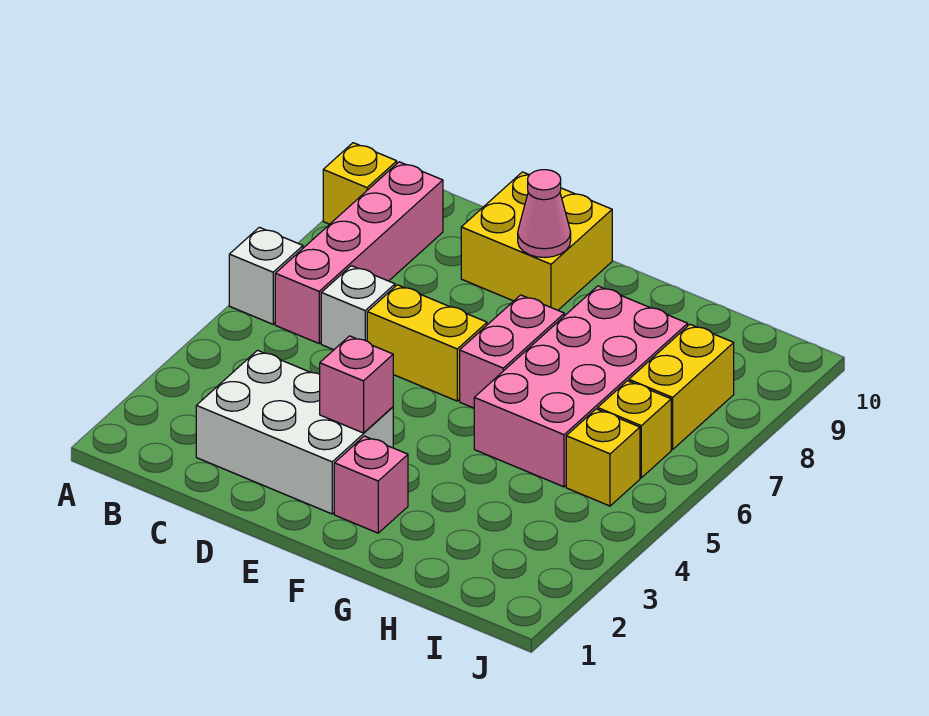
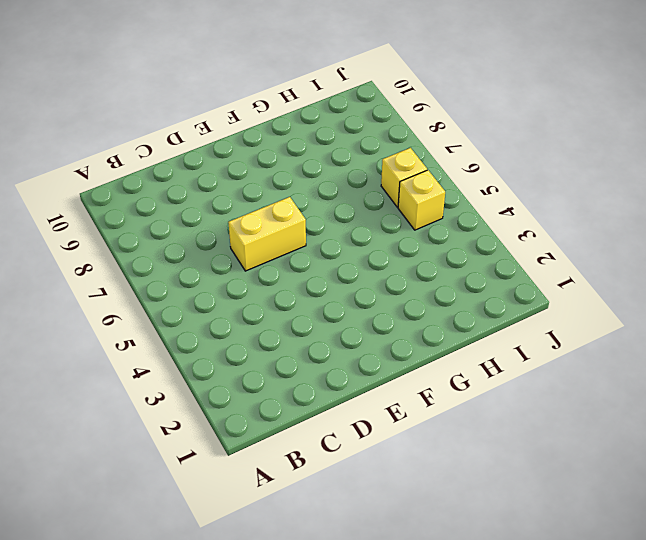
none -> white 1x1 brick [229,227,303,324]
none -> yellow 1x1 brick [323,143,397,224]
none -> pink 1x4 brick [275,162,443,343]

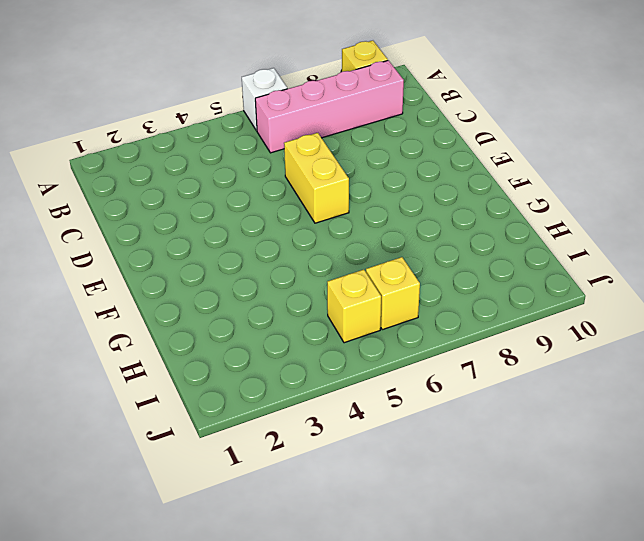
none -> white 2x3 brick [196,350,393,514]
none -> white 1x1 brick [321,266,395,350]
none -> yellow 2x2 brick [461,172,612,310]

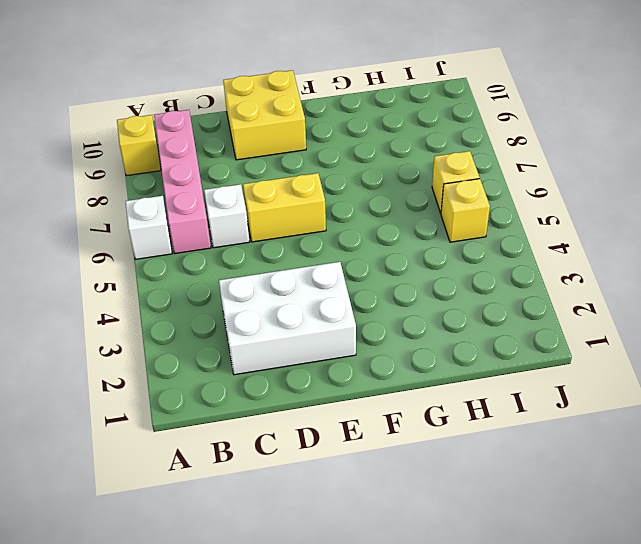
none -> pink 1x1 brick [334,436,408,533]
none -> pink 1x2 brick [460,295,564,408]
none -> pink 2x4 brick [474,286,688,487]

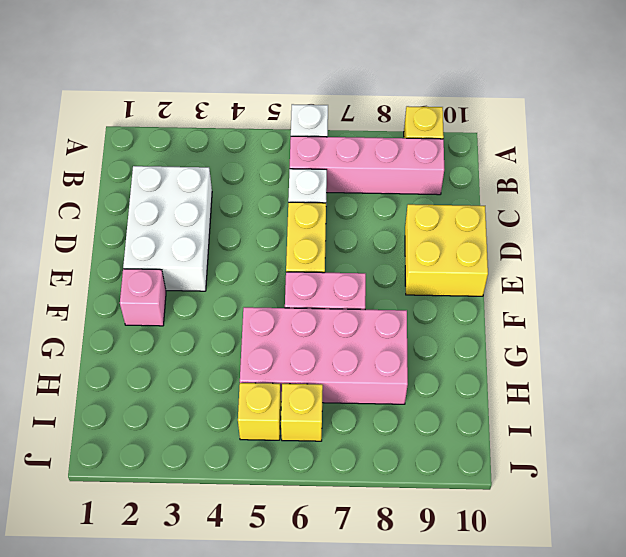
none -> yellow 1x2 brick [629,324,734,450]
none -> pink 1x1 brick [320,336,393,433]
none -> pink 1x1 cone [518,170,571,257]

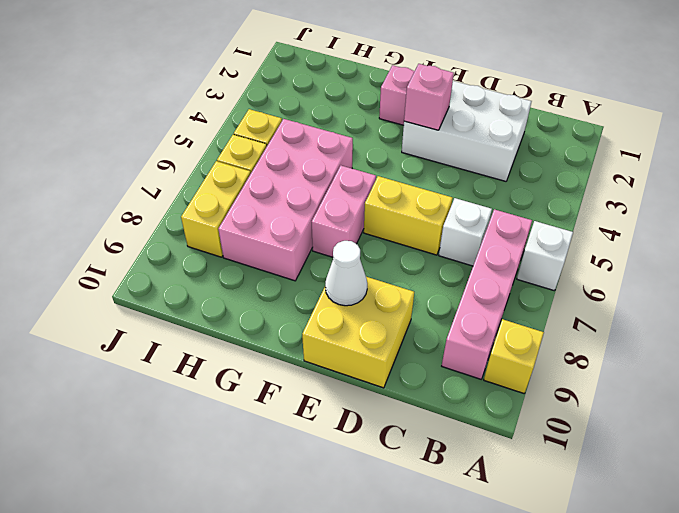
white 1x1 cone [325,241,367,306] -> pink 1x1 cone [518,170,571,257]

